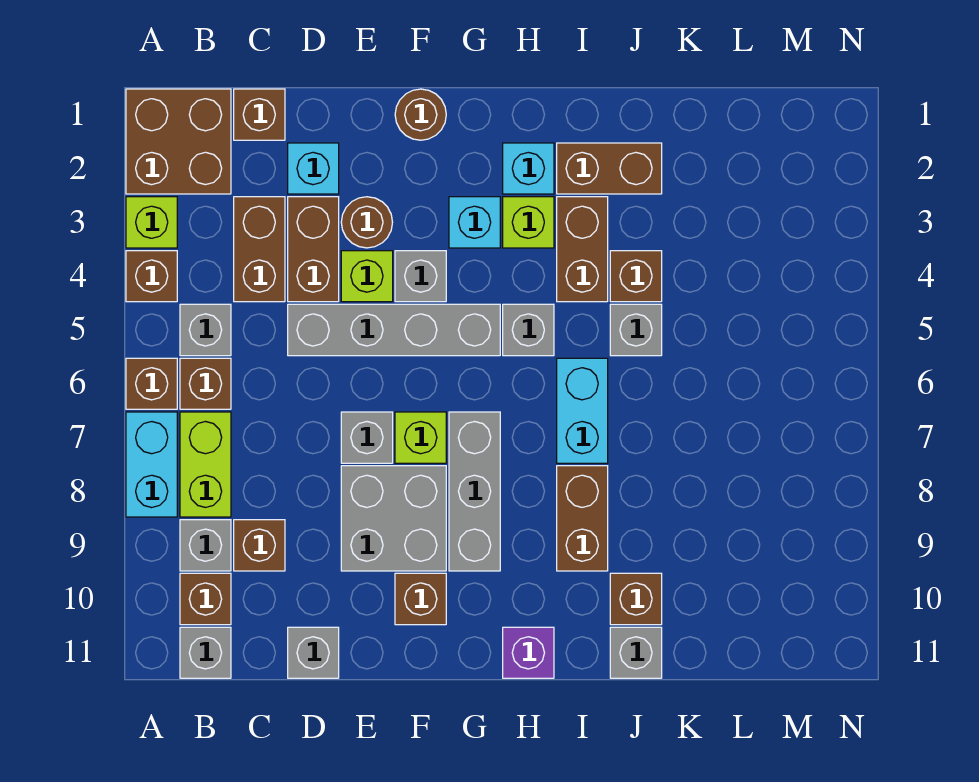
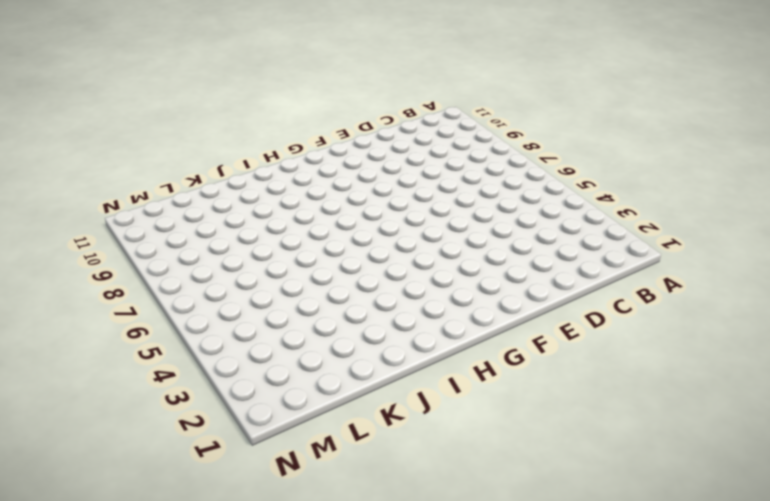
none -> brown 2x2 brick [126,89,231,194]
none -> lime 1x1 brick [126,197,177,248]
none -> brown 1x1 brick [126,251,177,302]
none -> brown 1x1 brick [126,358,177,409]

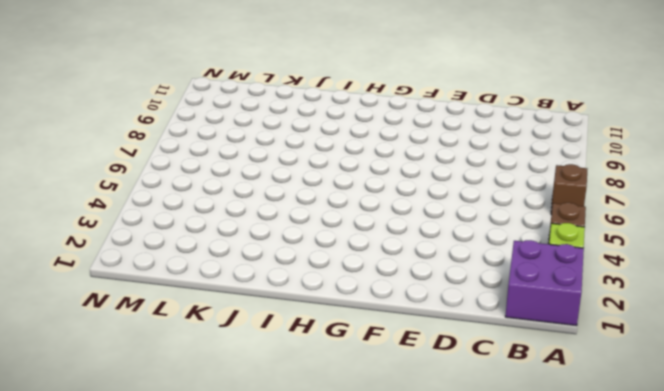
purple 2x2 brick [505,240,584,326] -> brown 2x2 brick [126,89,231,194]
none -> cyan 1x2 brick [126,412,177,517]
none -> grey 1x1 brick [180,304,231,356]
none -> brown 1x1 brick [180,358,231,409]
none -> lime 1x2 brick [180,412,231,517]

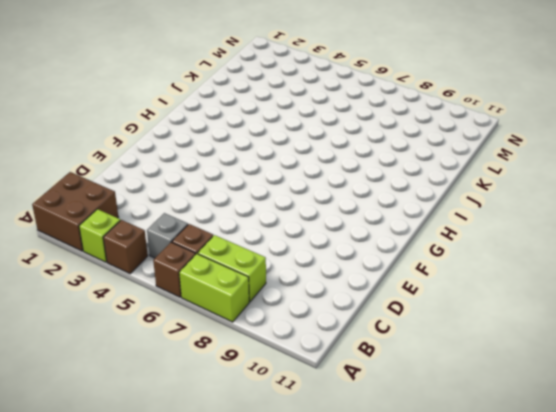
lime 1x2 brick [179,254,249,322] -> cyan 1x2 brick [126,412,177,517]
none -> grey 1x1 brick [180,520,231,571]
none -> brown 1x1 brick [180,573,231,625]
none -> grey 1x1 brick [180,627,231,678]
none -> brown 1x1 brick [234,89,285,140]

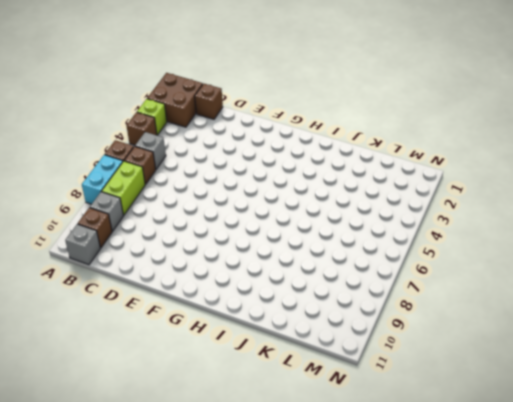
none -> brown 1x2 brick [234,197,285,302]
none -> brown 1x1 brick [234,520,285,571]
none -> cyan 1x1 brick [288,143,339,194]
none -> brown 1x2 brick [288,197,339,302]

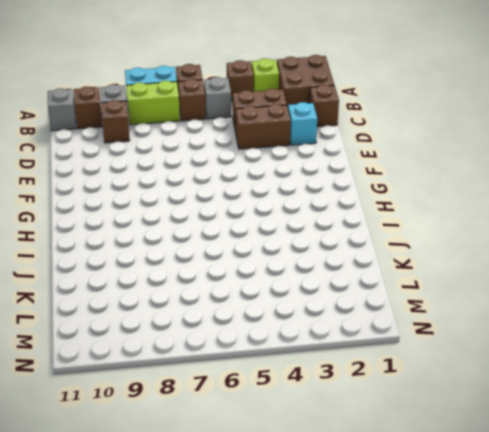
none -> grey 1x4 brick [288,304,500,356]
none -> grey 1x1 brick [288,627,339,678]
none -> brown 1x1 round brick [341,197,393,248]
none -> lime 1x1 brick [341,251,393,302]

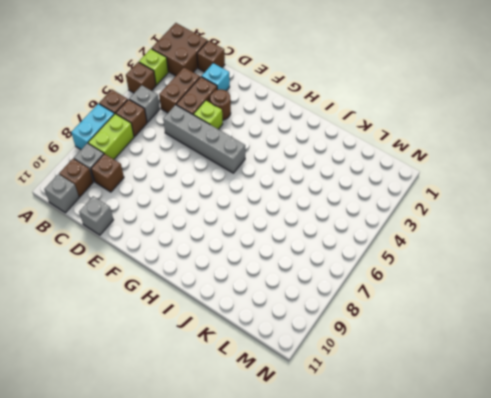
none -> grey 1x1 brick [341,412,393,463]
none -> grey 2x2 brick [341,466,446,571]
none -> brown 1x1 round brick [395,89,446,140]
none -> grey 1x1 brick [395,251,446,302]

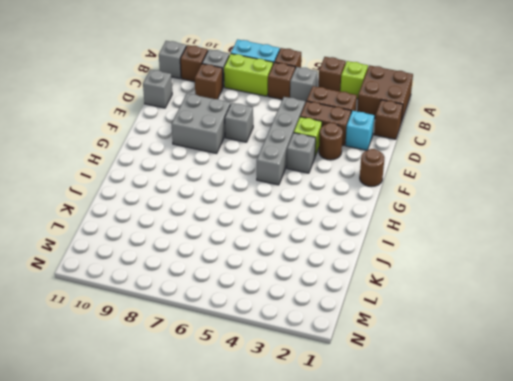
none -> lime 1x1 brick [395,412,446,463]
none -> brown 1x1 brick [395,573,446,625]
none -> cyan 1x1 brick [449,197,500,248]
none -> grey 1x3 brick [449,412,500,571]

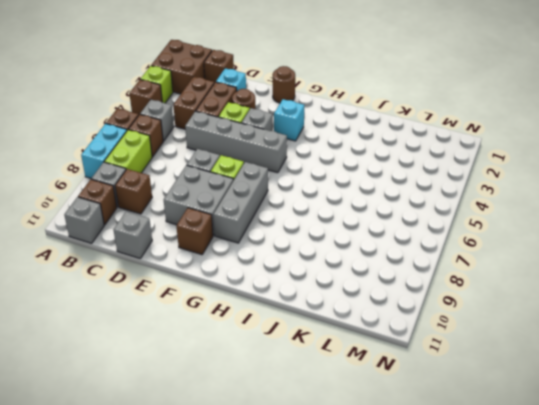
none -> cyan 1x1 brick [503,143,554,194]
none -> lime 1x1 brick [503,197,554,248]
none -> grey 1x1 brick [503,304,554,356]
none -> purple 1x1 brick [503,627,554,678]

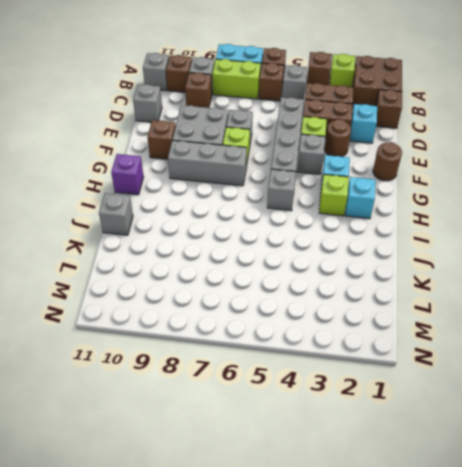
none -> brown 1x2 brick [557,143,662,194]
none -> brown 1x2 brick [557,197,608,302]
none -> cyan 1x2 brick [557,358,608,463]
none -> brown 1x2 brick [557,466,608,571]

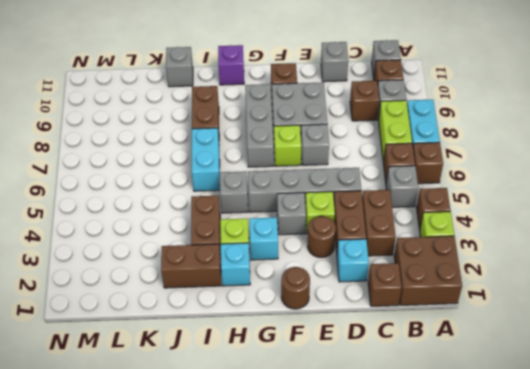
none -> brown 1x1 brick [610,251,662,302]
none -> grey 1x1 brick [610,304,662,356]
none -> brown 1x1 brick [610,573,662,625]

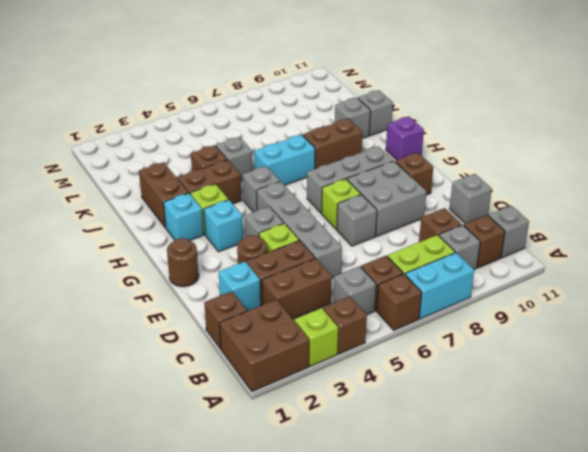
grey 1x1 brick [335,98,371,139] -> brown 1x1 brick [610,573,662,625]

